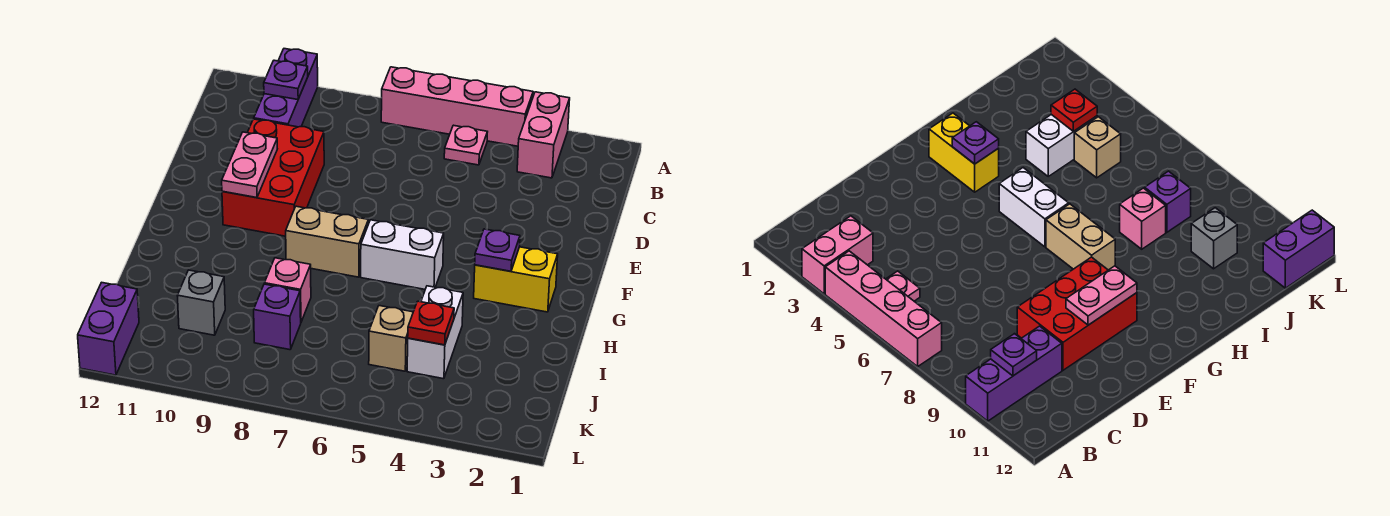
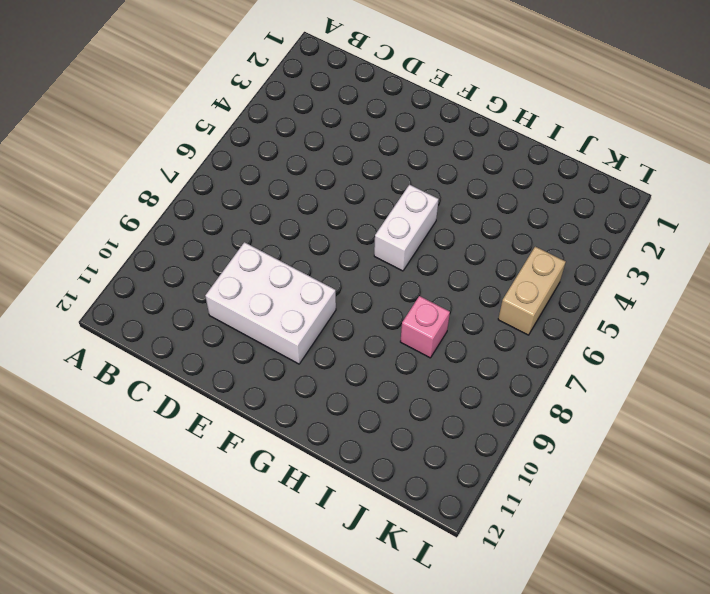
white 2x3 brick [205,242,336,364] -> red 2x3 brick [222,119,324,236]
tan 1x2 brick [498,247,566,335] -> tan 1x2 brick moved to [286,206,368,277]
none -> pink 1x2 brick [517,92,570,178]
none -> pink 1x4 brick [381,67,533,146]
none -> purple 1x3 brick [254,49,318,127]

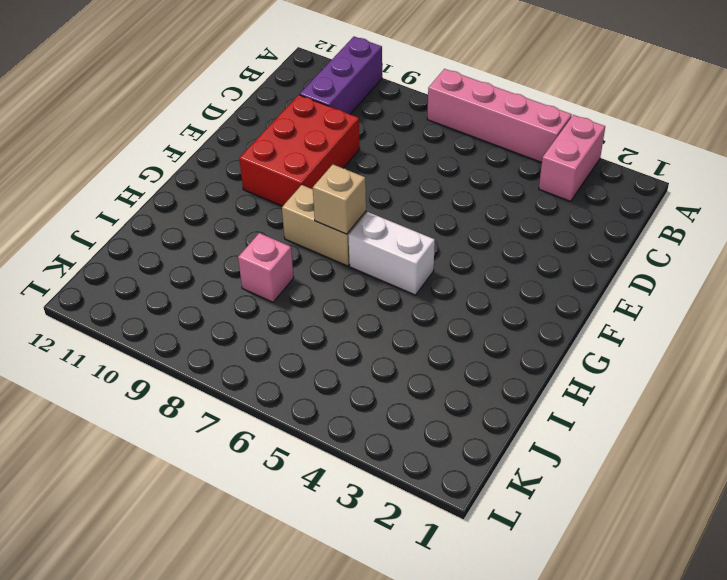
tan 1x1 brick [313,165,366,234] -> tan 1x1 brick moved to [369,306,413,371]
none -> pink 1x1 plate [444,125,487,165]
none -> yellow 1x2 brick [474,247,558,312]
none -> white 1x2 brick [407,286,463,379]

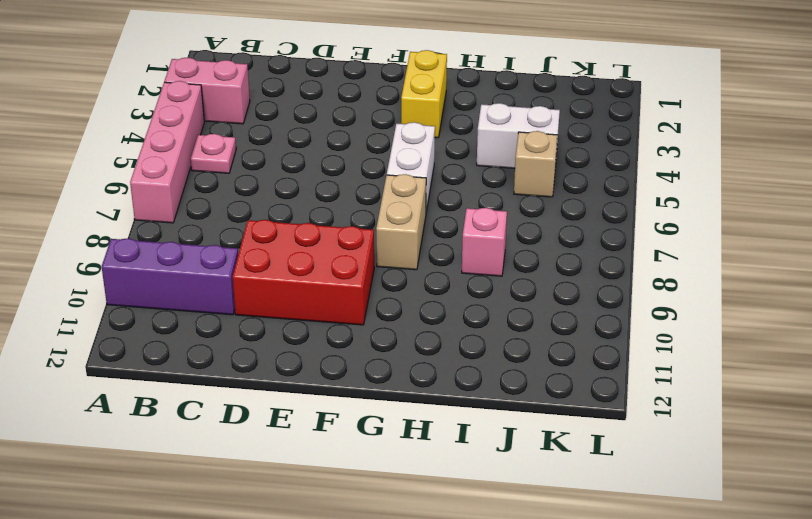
none -> purple 1x1 brick [254,284,301,350]
none -> grey 1x1 brick [177,270,225,335]
none -> purple 1x2 brick [78,282,139,375]

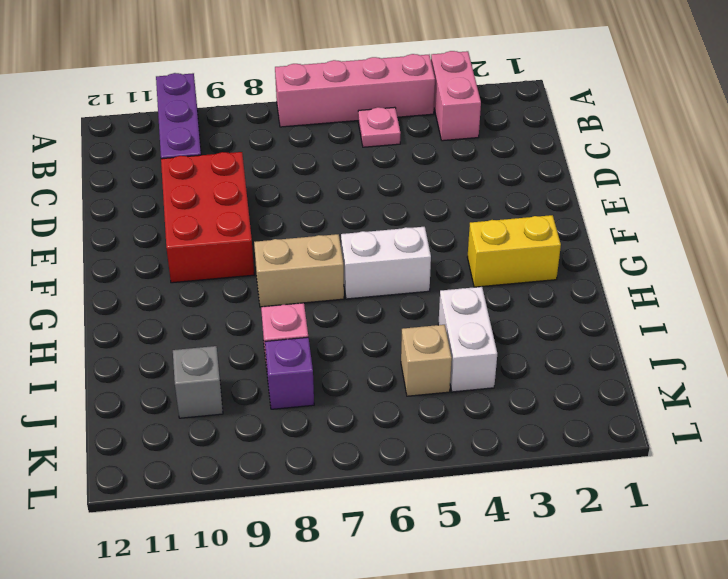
none -> purple 1x2 brick [78,282,139,375]
none -> purple 1x1 plate [264,60,308,100]
none -> pink 1x2 plate [222,132,277,198]

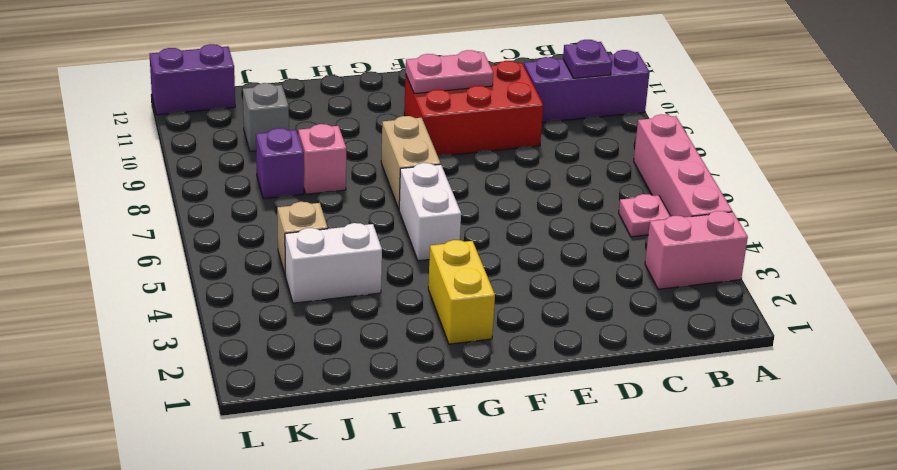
none -> purple 1x1 plate [475,229,520,271]
none -> red 1x1 plate [408,301,454,345]

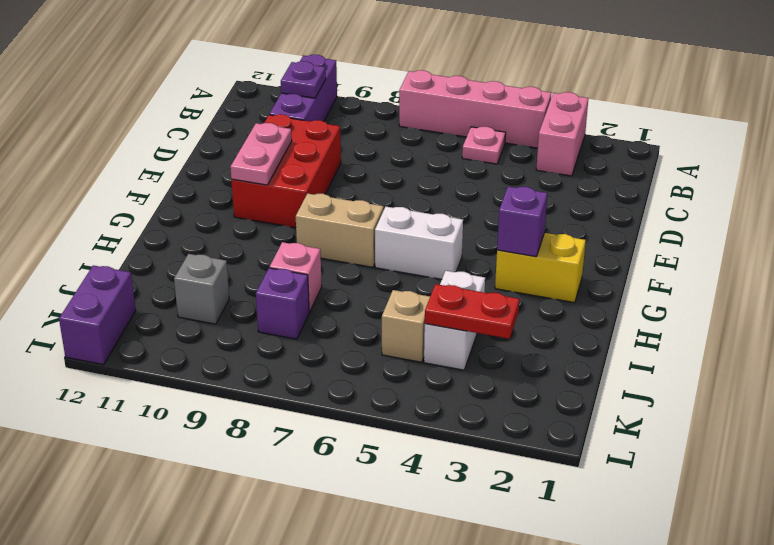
purple 1x1 brick [497,187,547,257] -> purple 1x1 plate [475,229,520,271]
red 1x2 plate [425,284,519,339] -> red 1x1 plate [408,301,454,345]

